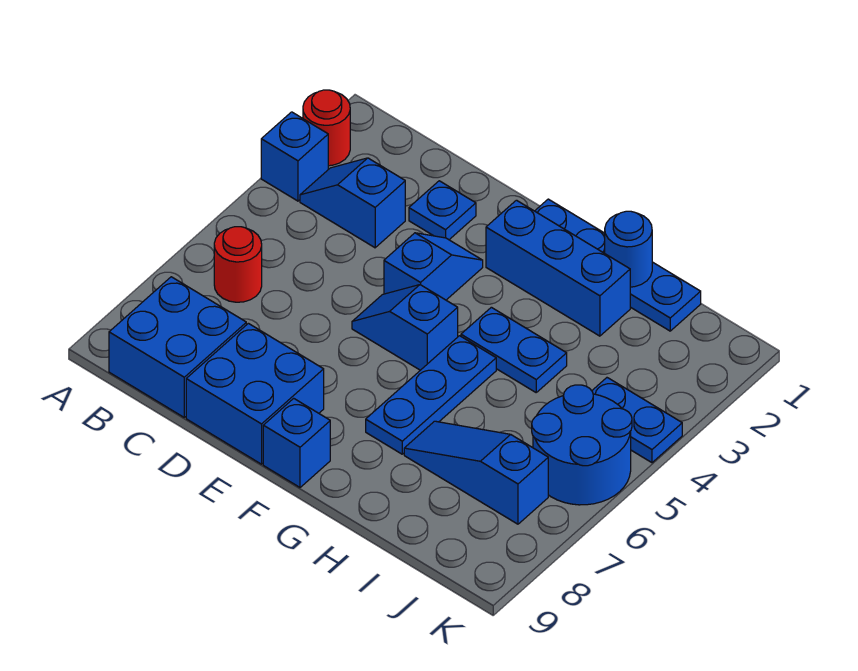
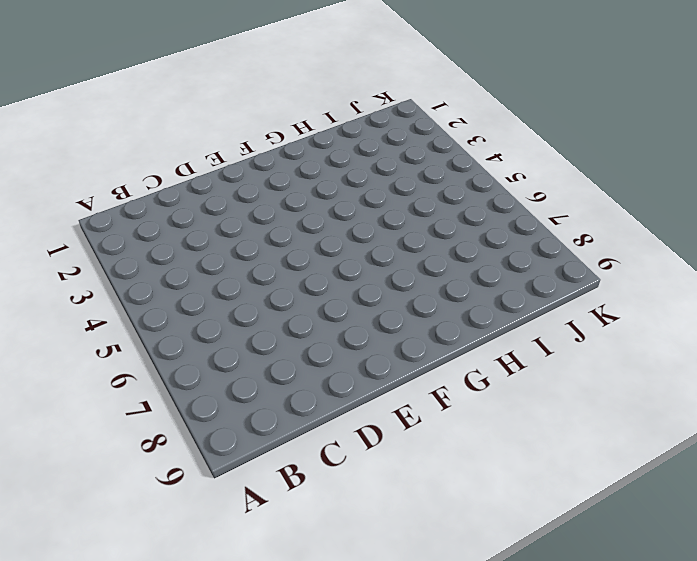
none -> red 1x1 round brick [303,90,350,166]
none -> blue 1x1 brick [261,112,328,201]
none -> blue 1x2 slope [300,158,405,248]

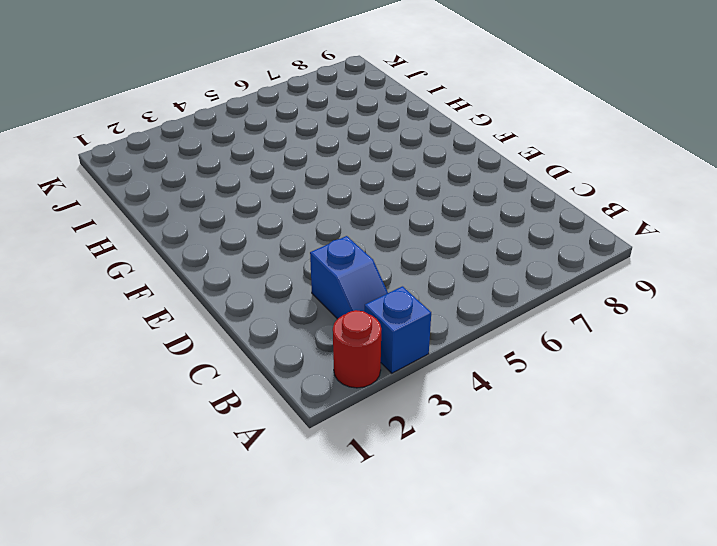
none -> red 1x1 round brick [214,227,262,302]
none -> blue 2x2 brick [109,277,246,417]
none -> blue 1x1 plate [409,181,476,240]

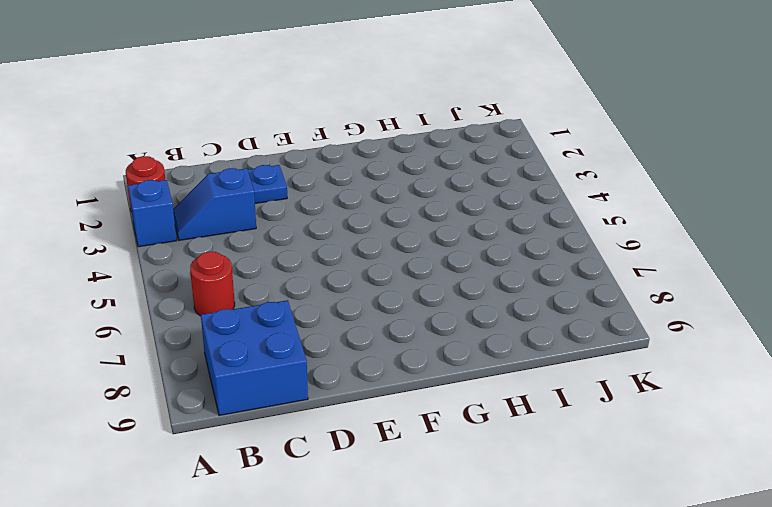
none -> blue 2x2 brick [186,323,324,464]
none -> blue 1x2 slope [384,233,483,300]
none -> blue 1x2 slope [352,285,458,370]

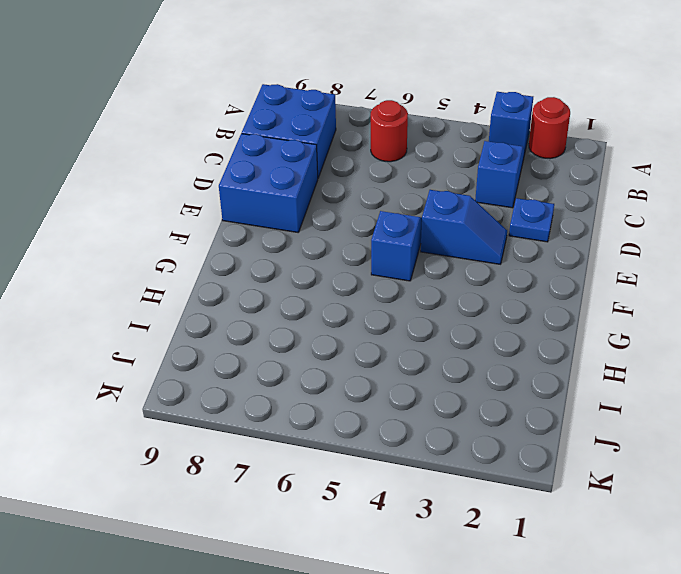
none -> blue 1x4 plate [535,199,701,331]
none -> blue 1x3 brick [486,200,630,336]
none -> blue 1x1 brick [263,398,330,487]

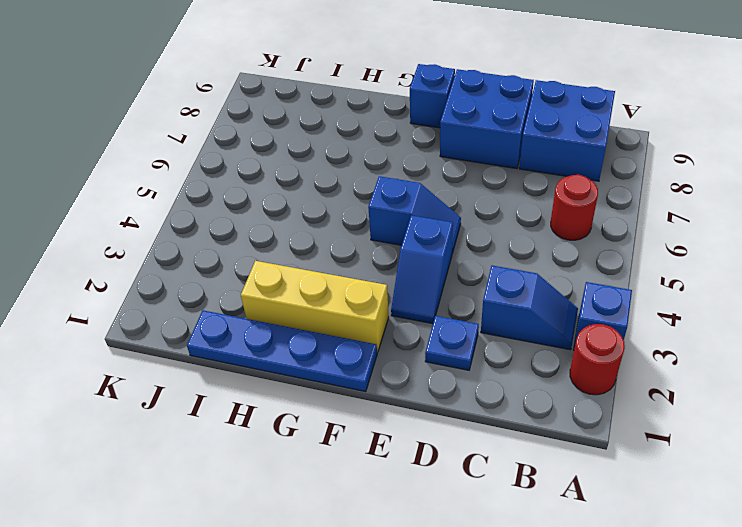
yellow 1x3 brick [241,261,389,352] -> blue 1x3 brick [486,200,630,336]
none -> blue 1x2 plate [461,307,567,392]
none -> blue 1x3 plate [366,336,496,454]
none -> blue 1x3 slope [404,421,548,524]

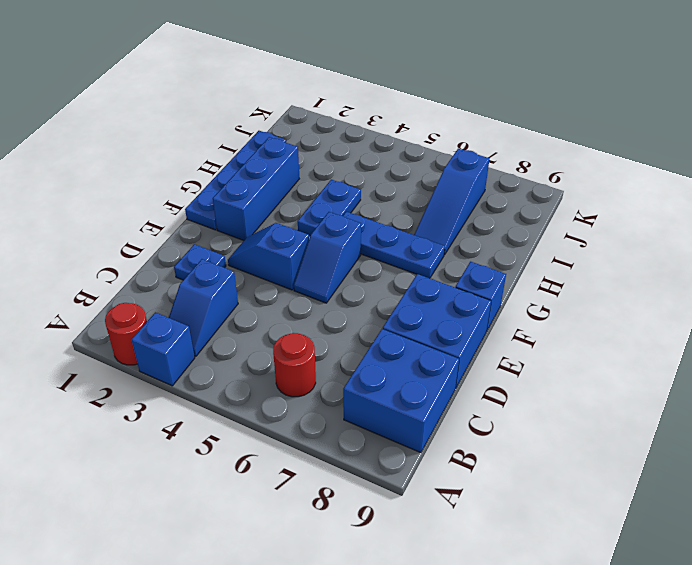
none -> blue 1x2 plate [592,378,682,463]
none -> blue 2x2 round brick [532,385,632,505]
none -> blue 1x1 round brick [605,211,652,287]

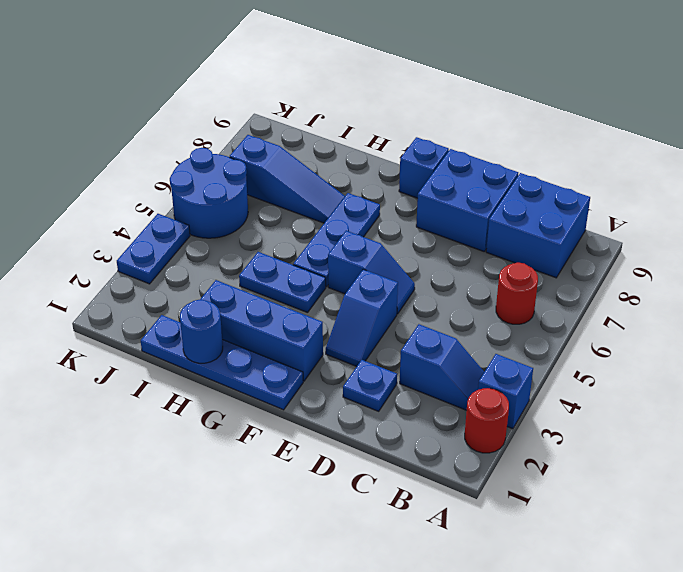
blue 1x2 plate [117,214,190,284] -> blue 1x2 plate turned to [592,378,682,463]

